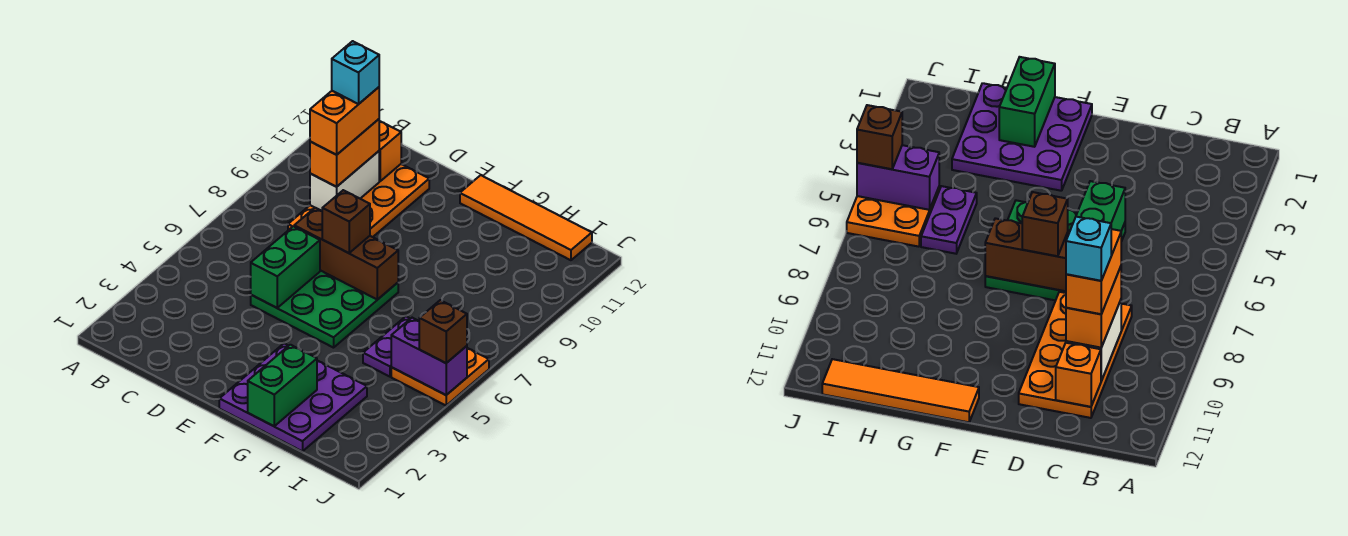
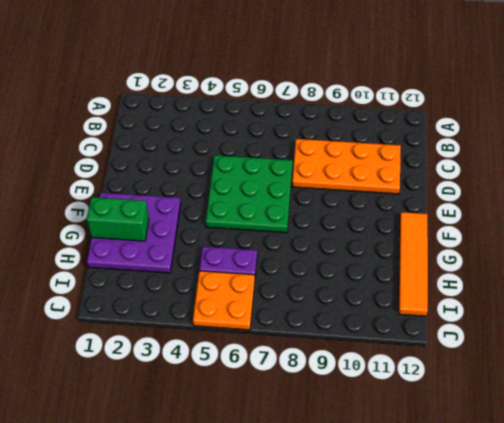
none -> white 1x2 brick [310,151,379,211]
none -> orange 1x1 brick [379,121,401,181]
none -> green 1x2 brick [251,226,320,308]

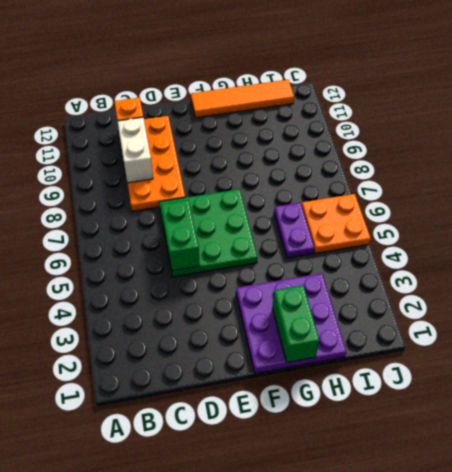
none -> brown 1x3 brick [294,208,398,300]
none -> purple 1x2 brick [391,318,467,395]
none -> orange 1x2 brick [310,119,379,187]

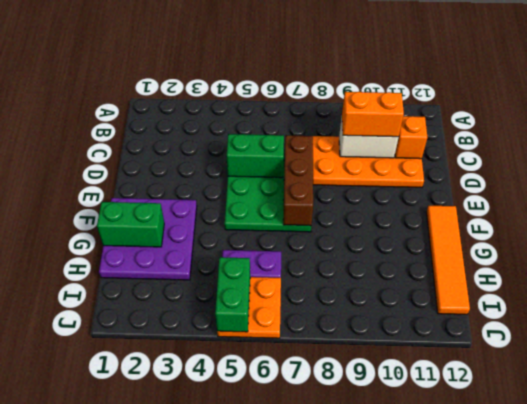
green 1x2 brick [215,257,250,332] -> purple 1x2 brick [391,318,467,395]
none -> brown 1x1 brick [322,190,370,253]
none -> brown 1x1 brick [419,300,467,363]
none -> orange 1x2 brick [310,87,379,155]

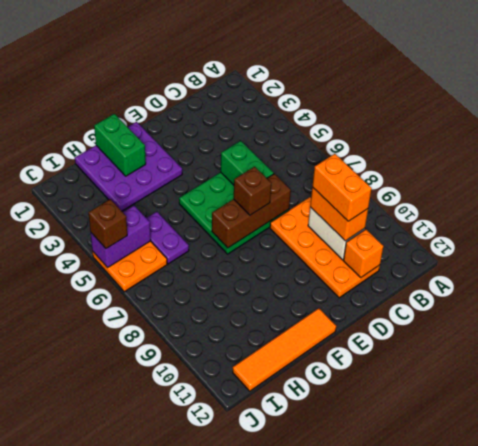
none -> cyan 1x1 brick [332,41,379,104]

